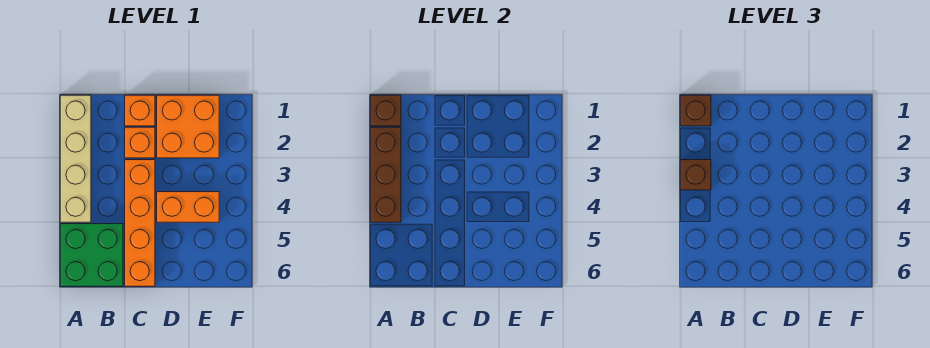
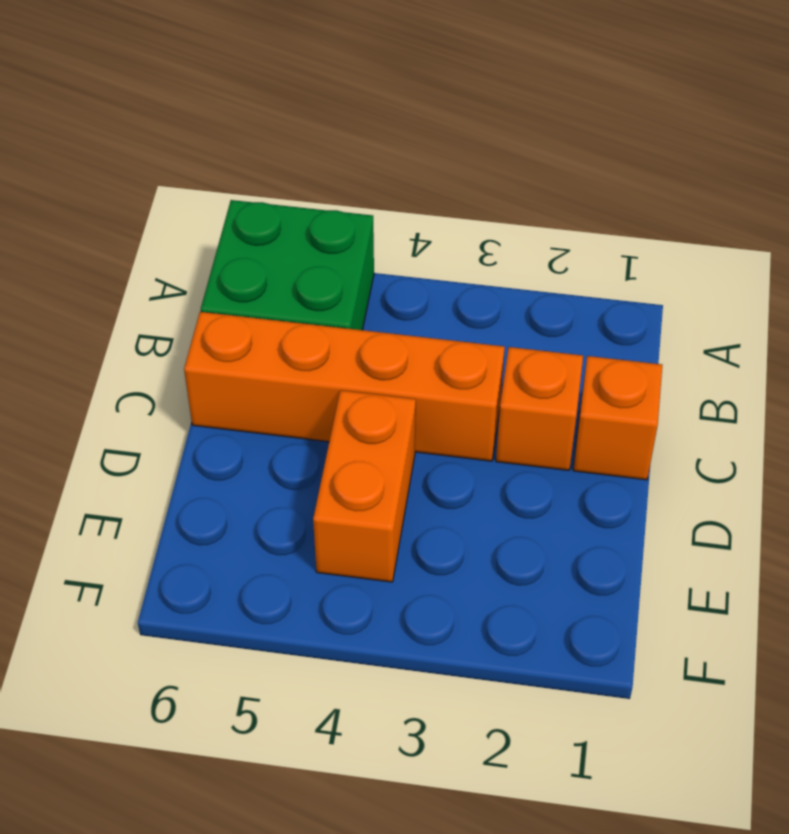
none -> tan 1x4 brick [60,95,91,222]
none -> orange 2x2 brick [157,95,219,158]

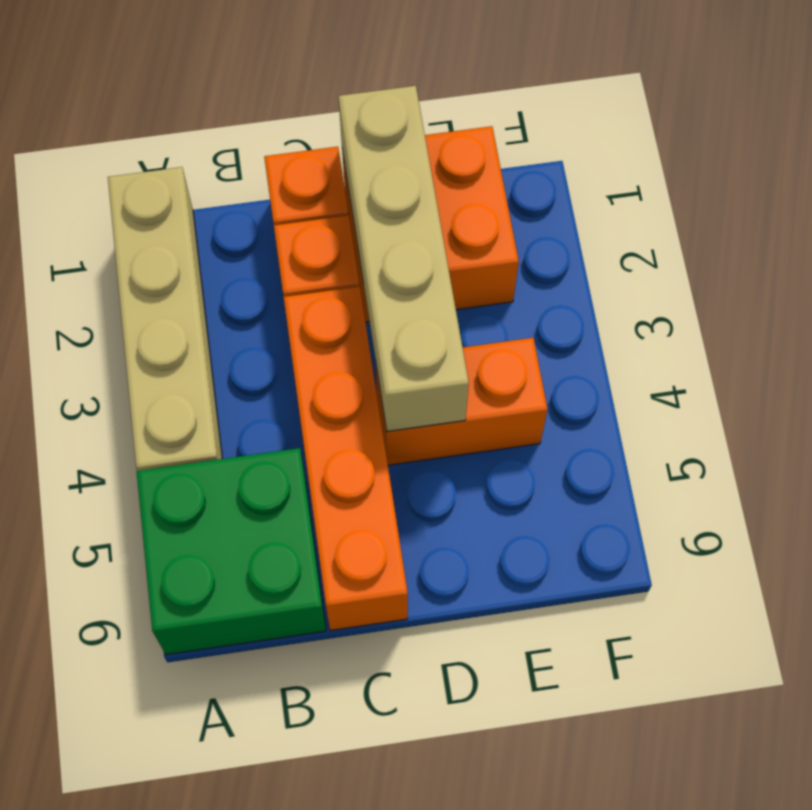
tan 1x4 brick [339,86,469,432] -> none
none -> brown 1x1 brick [370,95,401,126]
none -> brown 1x3 brick [370,127,401,222]

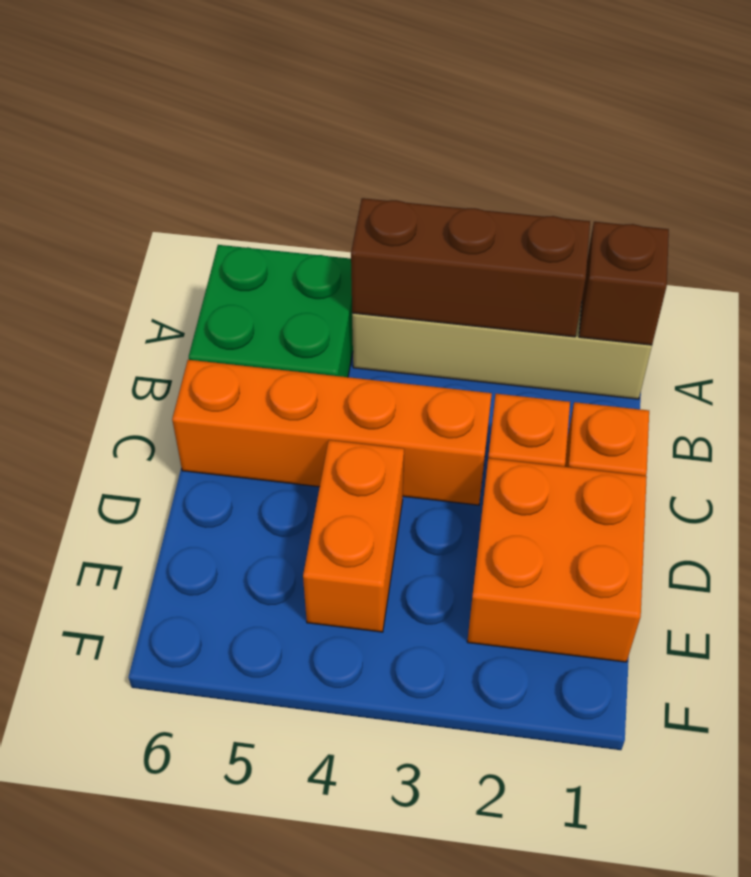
none -> brown 1x1 brick [680,95,711,126]
none -> brown 1x1 brick [680,160,711,190]

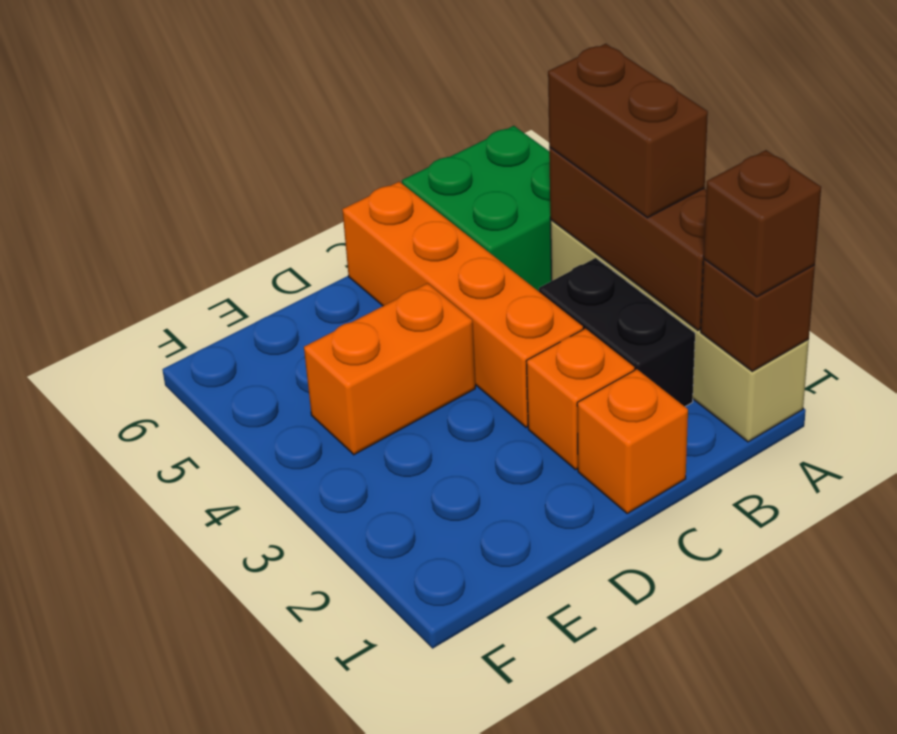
brown 1x2 brick [548,44,708,218] -> brown 1x1 brick [680,160,711,190]
black 1x2 brick [539,258,695,406] -> none
none -> orange 2x2 brick [157,95,219,158]

